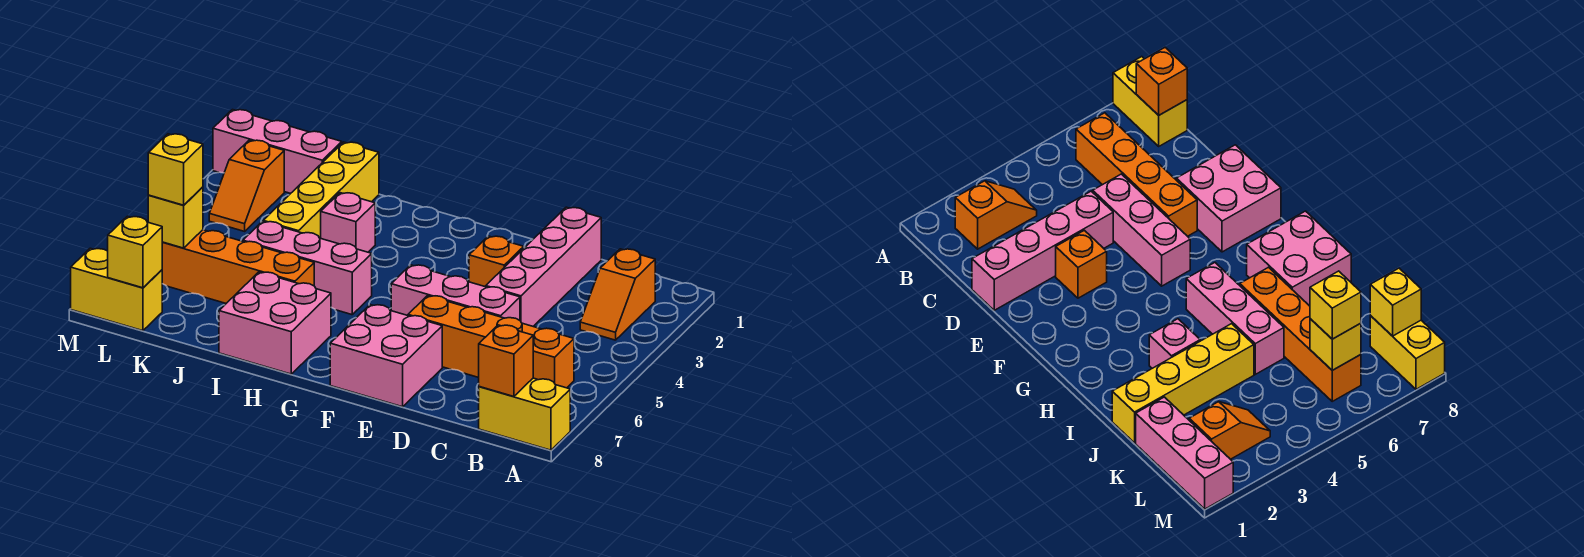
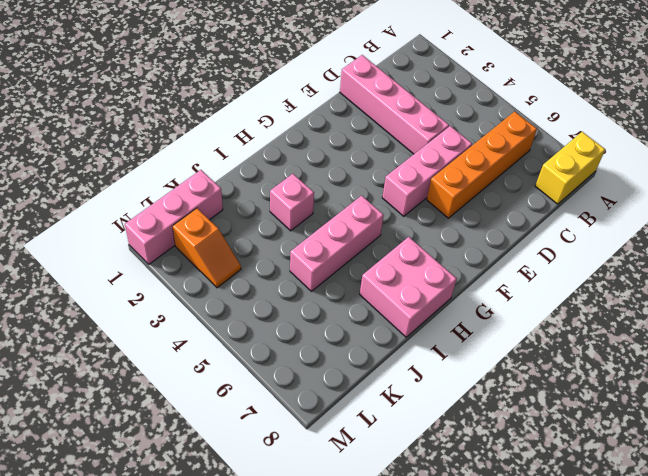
none -> orange 1x2 slope [580,249,655,340]
none -> orange 1x1 brick [469,236,524,287]
none -> pink 2x2 brick [330,305,442,407]

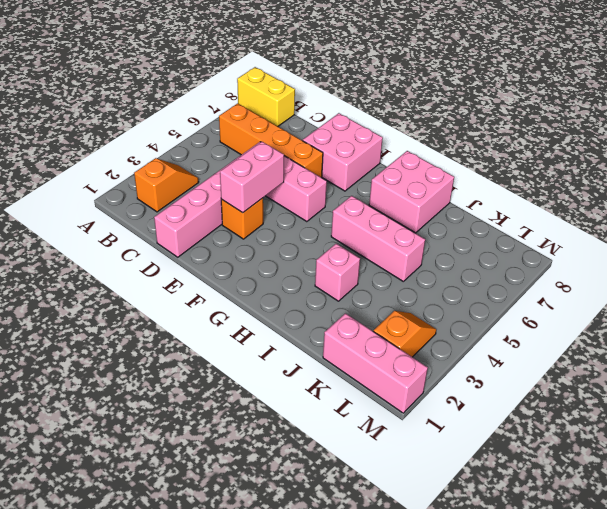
pink 1x2 brick [220,142,284,213] -> none
none -> orange 1x4 brick [162,230,314,303]
none -> yellow 1x4 brick [263,142,379,238]
none -> yellow 1x2 brick [71,248,162,331]

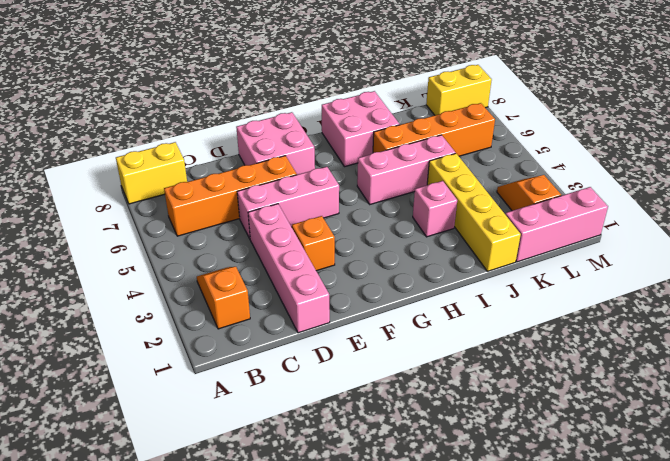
none -> orange 1x1 brick [479,325,533,396]
none -> yellow 1x1 brick [148,187,203,248]
none -> yellow 1x1 brick [108,216,162,288]

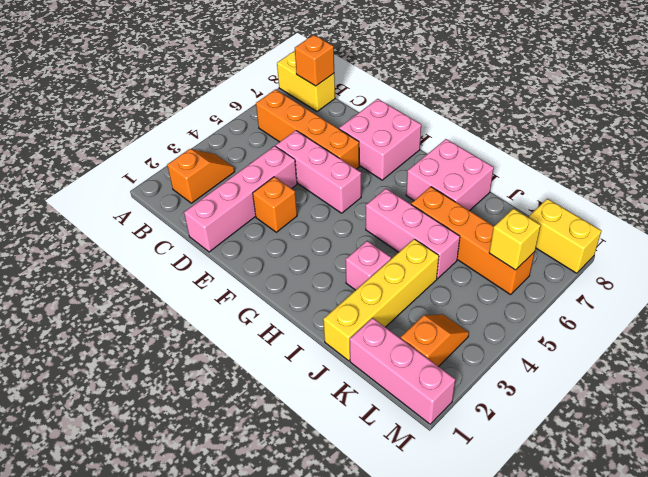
none -> yellow 1x1 brick [108,216,162,288]
none -> yellow 1x1 brick [148,134,203,205]

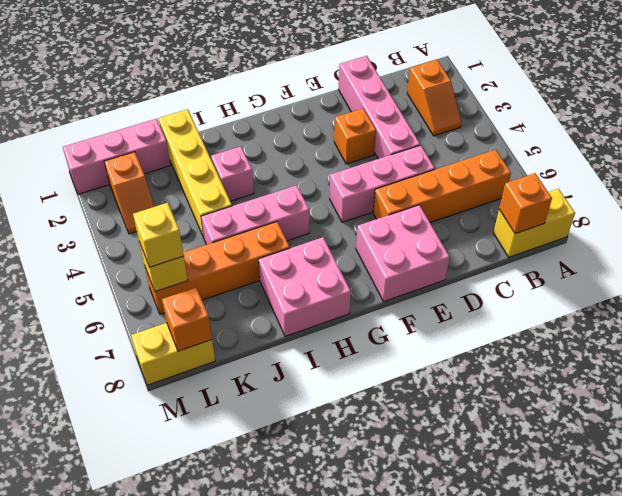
orange 1x1 brick [162,287,212,351] -> yellow 1x1 brick [108,216,162,288]

